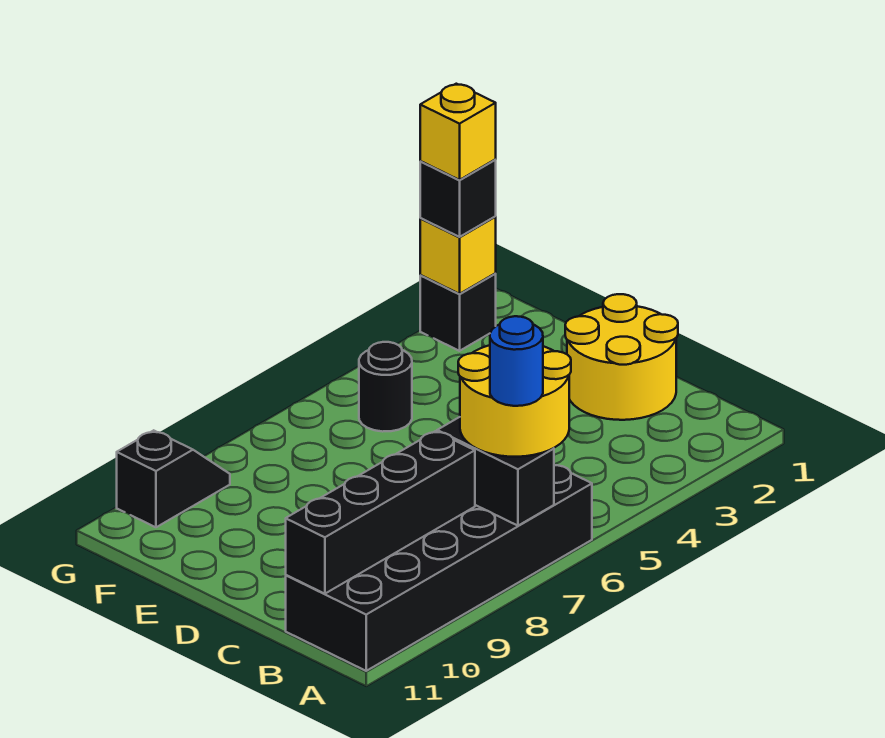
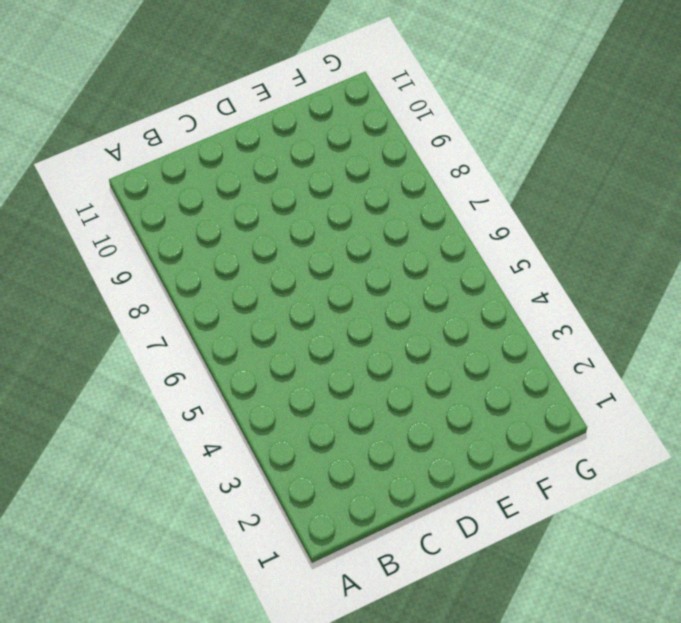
none -> black 2x6 brick [286,465,592,671]
none -> yellow 2x2 round brick [565,294,678,420]
none -> black 1x1 round brick [359,342,412,432]

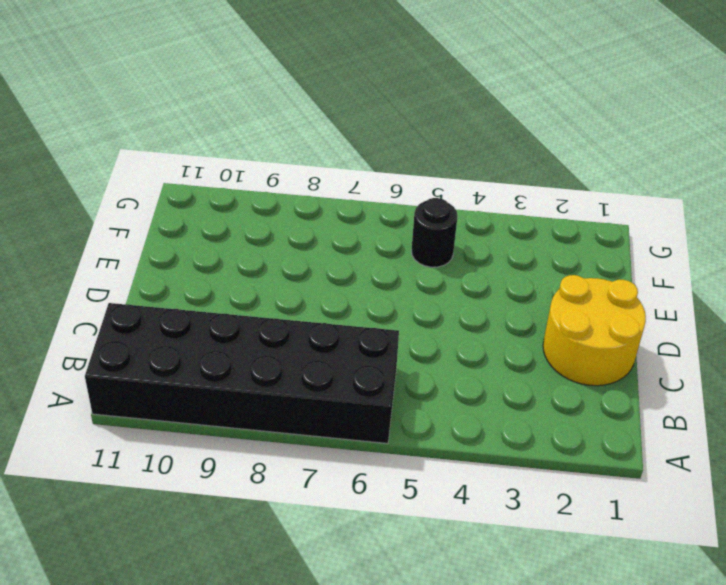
none -> black 1x1 brick [420,274,496,351]
none -> black 1x2 slope [117,430,230,527]
none -> black 1x2 brick [437,417,554,526]

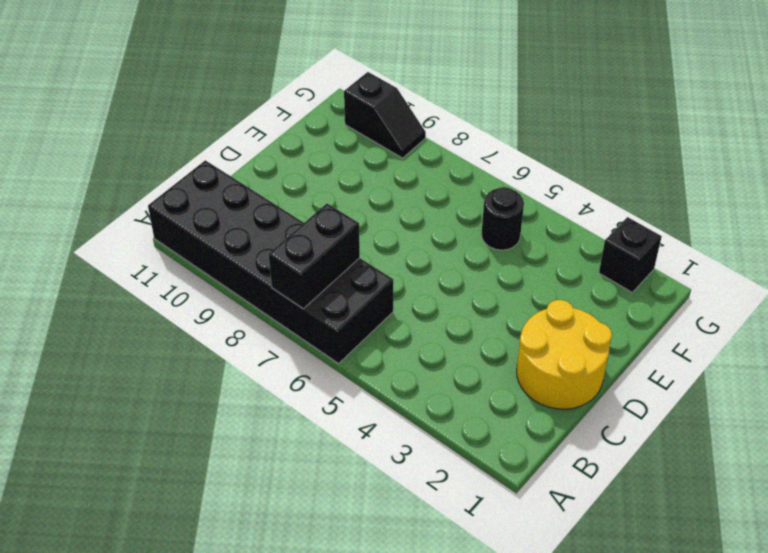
none -> black 1x4 brick [286,431,475,594]
none -> yellow 1x1 brick [420,217,496,294]
none -> yellow 2x2 round brick [458,345,571,457]

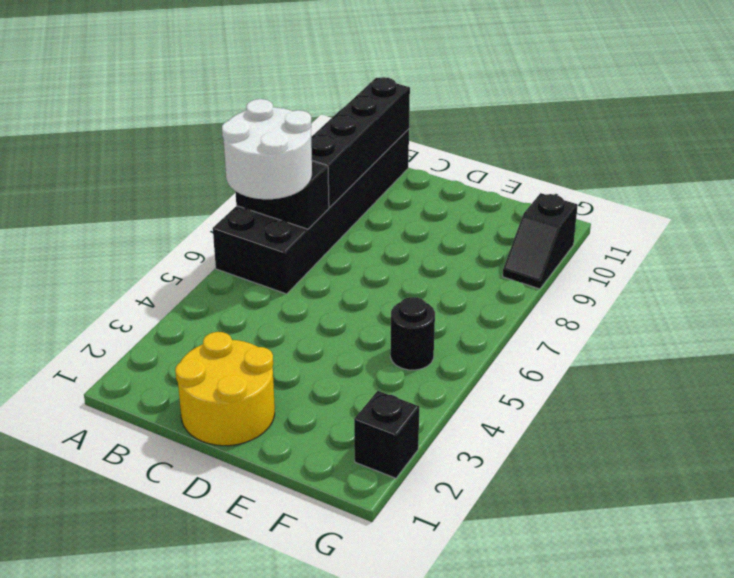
white 2x2 round brick [222,99,312,199] -> yellow 2x2 round brick [458,345,571,457]
none -> yellow 1x1 brick [420,217,496,294]
none -> black 1x1 brick [420,160,496,237]
none -> blue 1x1 round brick [490,316,543,406]

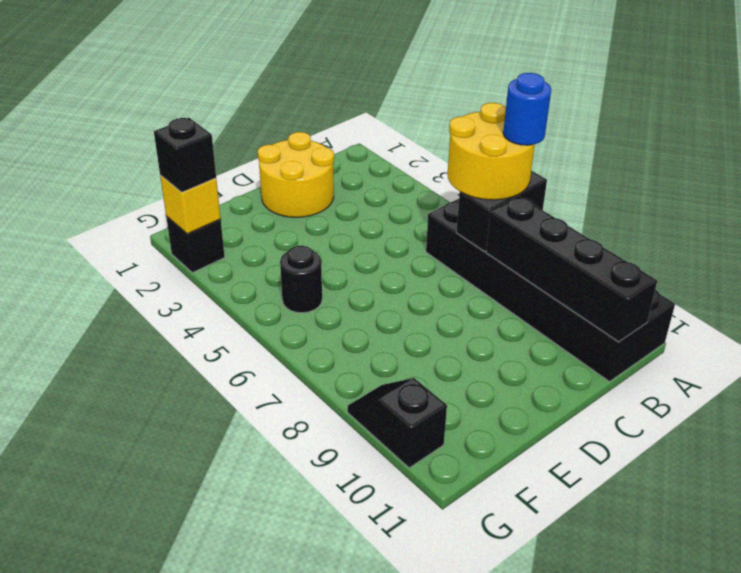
none -> yellow 1x1 brick [420,84,496,180]

